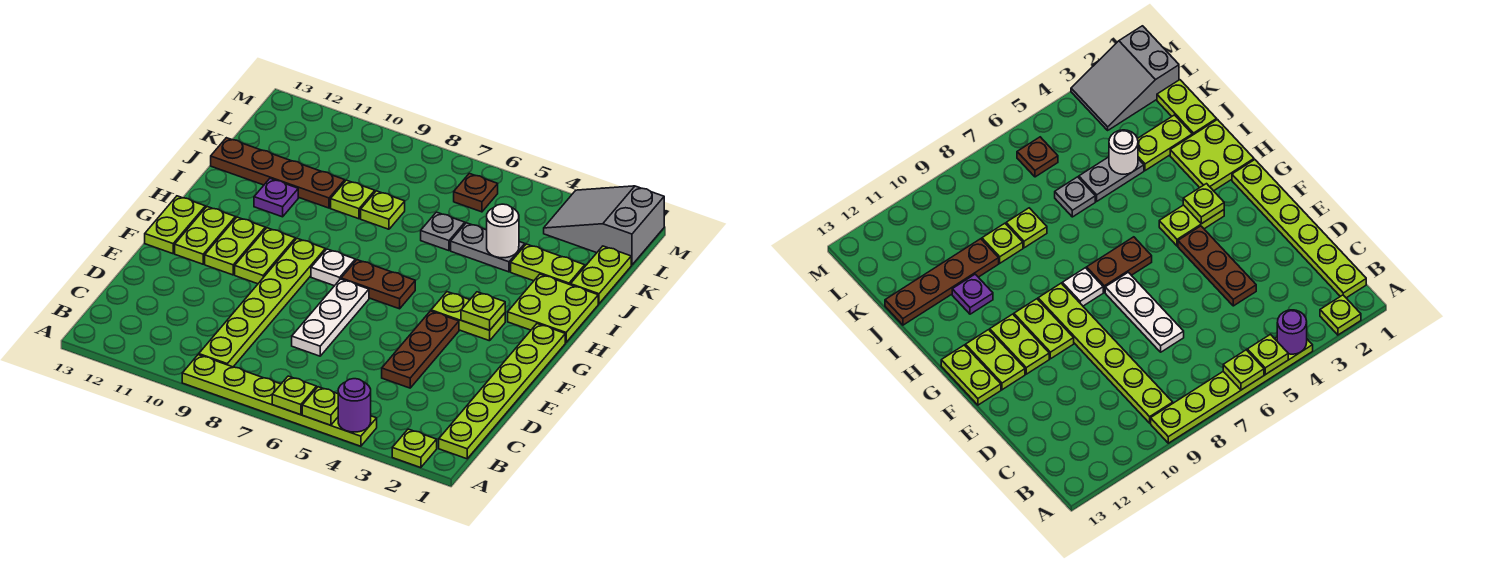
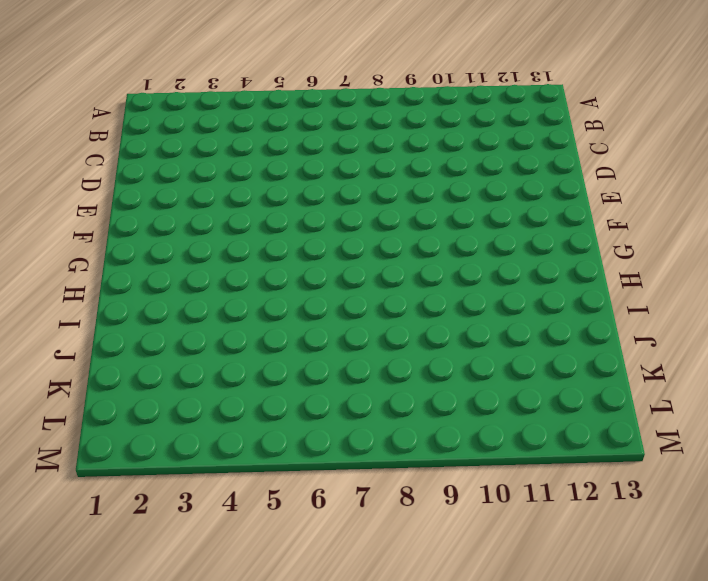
none -> lime 1x1 plate [392,429,437,468]
none -> lime 1x6 plate [182,355,377,446]
none -> lime 1x6 plate [439,324,565,459]

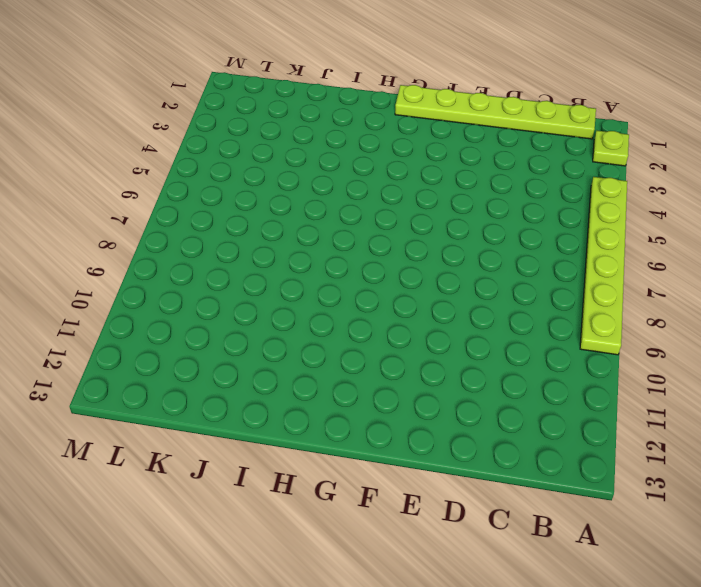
none -> lime 1x6 plate [199,239,325,367]
none -> brown 1x3 plate [382,311,459,388]
none -> white 1x3 plate [292,279,369,356]

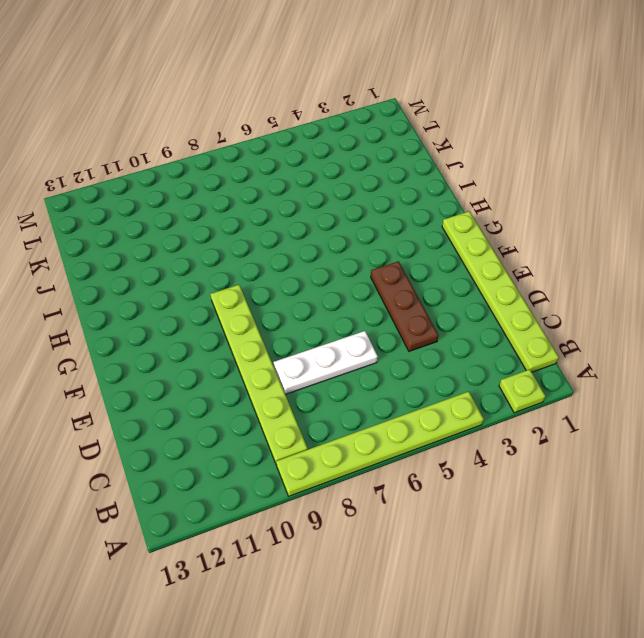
white 1x3 plate [273,331,378,394] -> white 1x3 plate turned to [292,279,369,356]
none -> lime 1x2 plate [235,228,295,284]
none -> lime 1x2 plate [205,217,265,275]
none -> lime 1x2 plate [175,207,235,264]

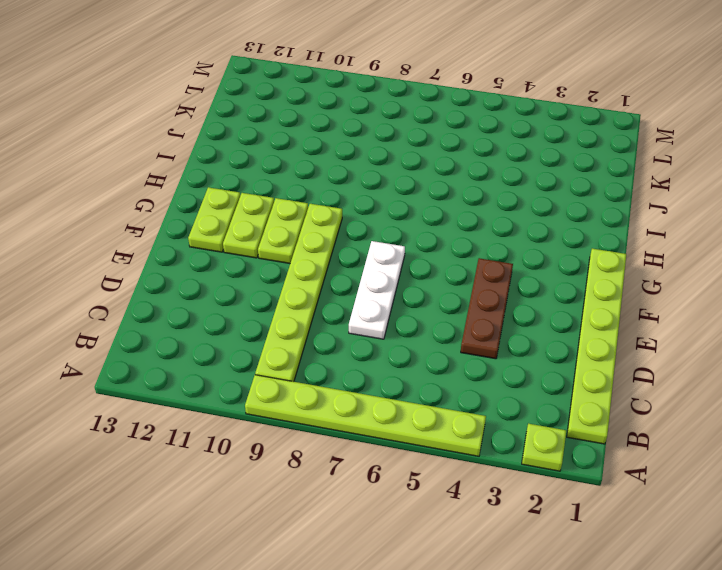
none -> lime 1x2 plate [145,196,205,254]
none -> lime 1x2 plate [431,292,505,341]
none -> brown 1x2 plate [341,260,415,309]

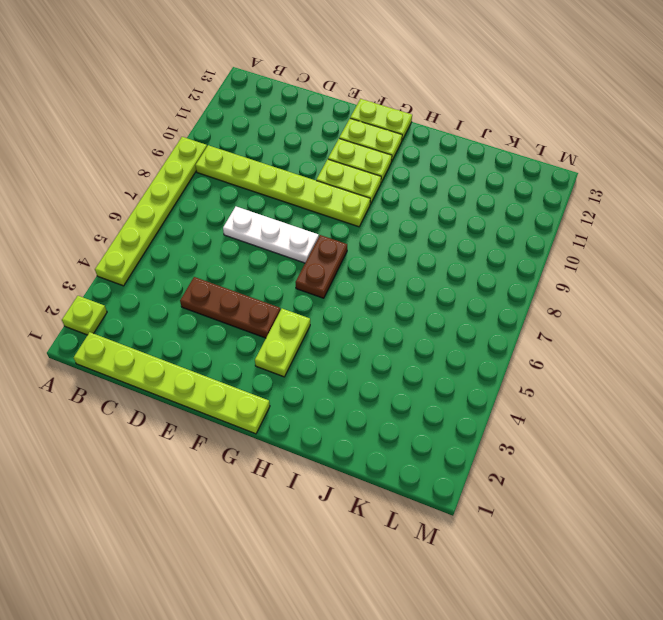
none -> white 1x1 plate [311,249,355,286]
none -> lime 2x2 plate [508,274,598,342]
none -> purple 1x1 plate [254,179,298,217]

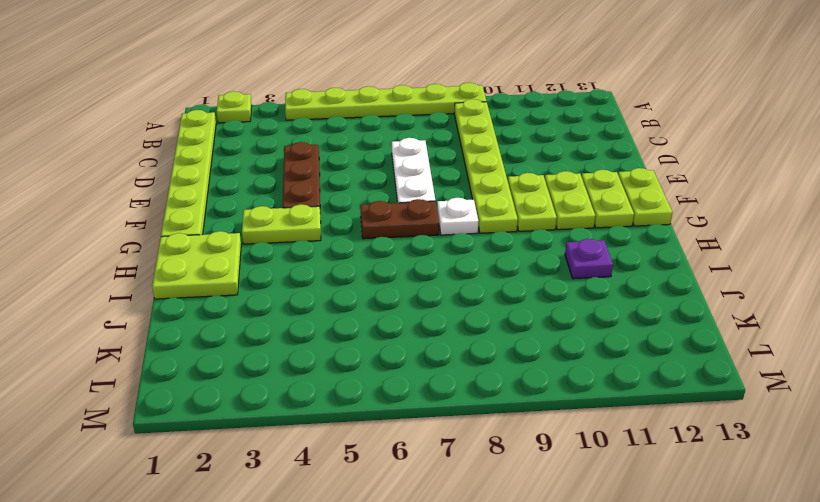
none -> lime 1x2 plate [571,246,631,304]
none -> lime 1x2 plate [511,244,585,285]
none -> grey 1x2 plate [451,223,525,272]

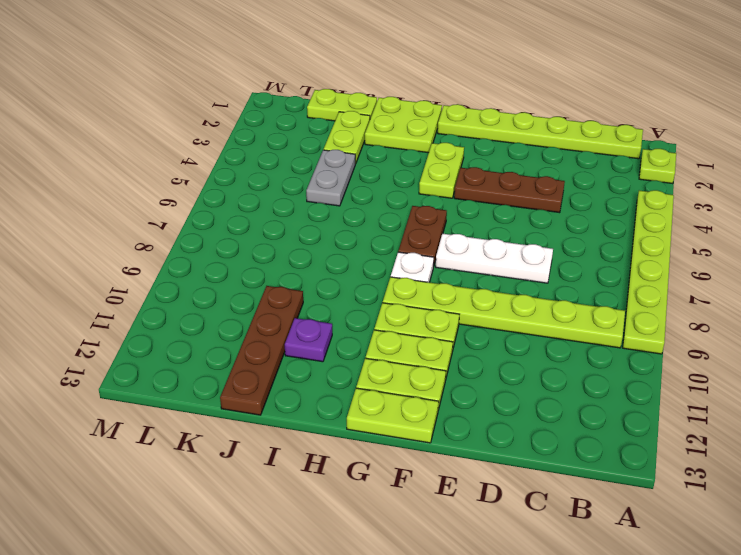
none -> grey 1x1 plate [421,212,465,251]
none -> lime 1x1 plate [361,191,405,229]
none -> lime 1x1 plate [331,180,375,219]

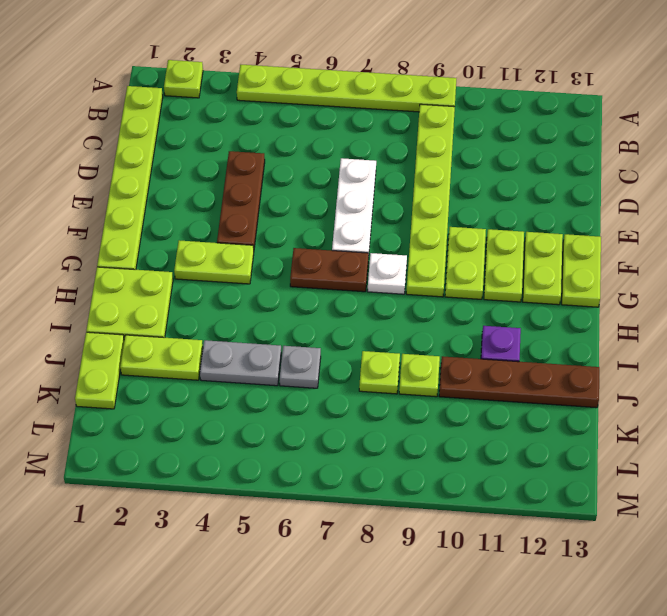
none -> grey 2x3 slope [544,186,664,265]
none -> brown 1x1 plate [454,173,498,212]
none -> purple 1x1 round brick [338,379,371,432]

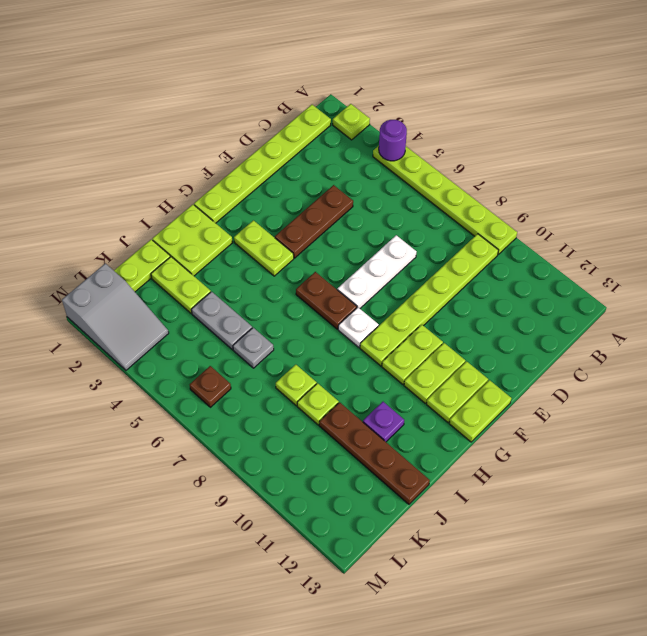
none -> lime 1x1 plate [302,387,338,425]
none -> lime 1x1 plate [272,376,317,415]
none -> lime 1x1 plate [461,292,505,330]

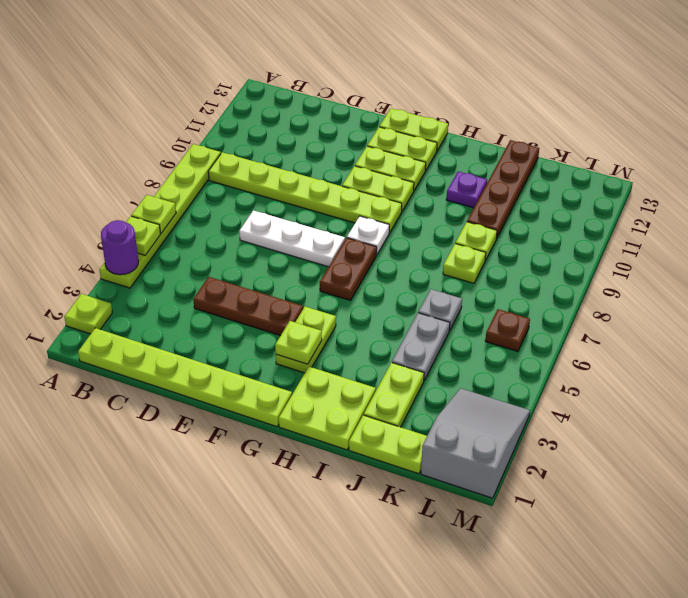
none -> white 1x1 round brick [487,204,519,258]

